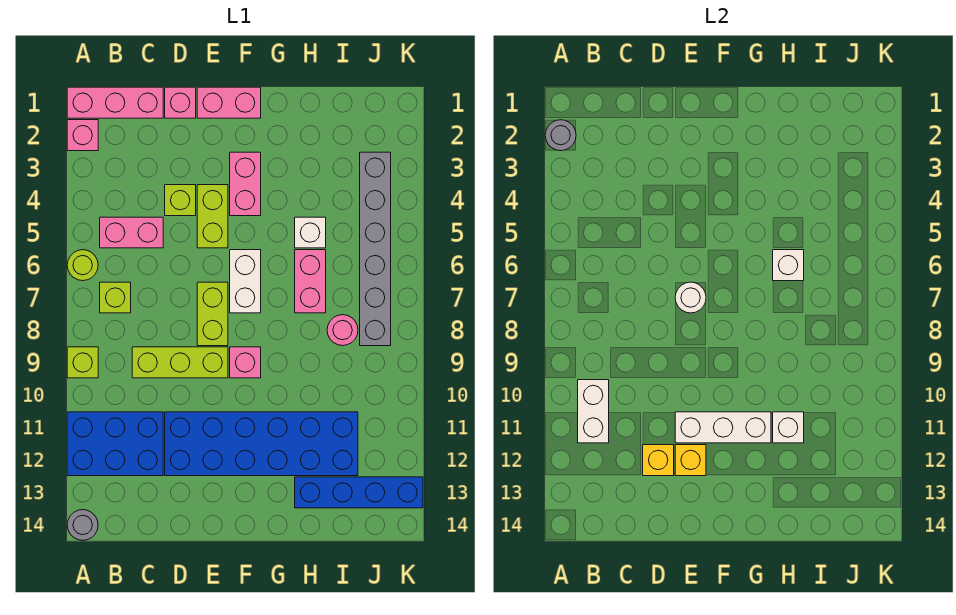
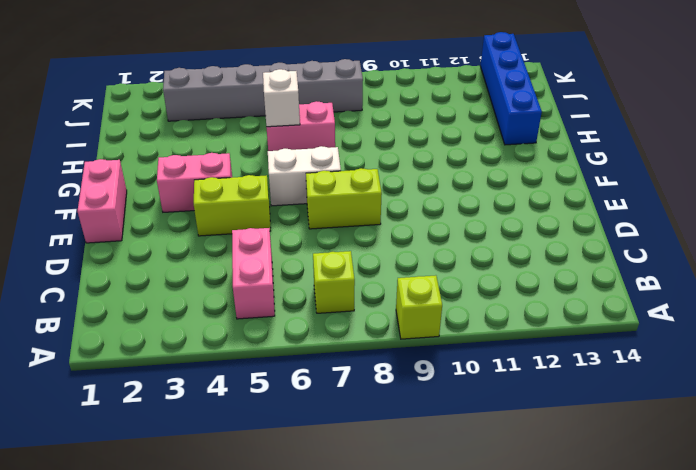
none -> pink 1x3 brick [67,87,163,118]
none -> pink 1x1 brick [67,120,98,151]
none -> lime 1x1 round brick [67,250,98,281]
none -> blue 2x3 brick [67,412,163,476]

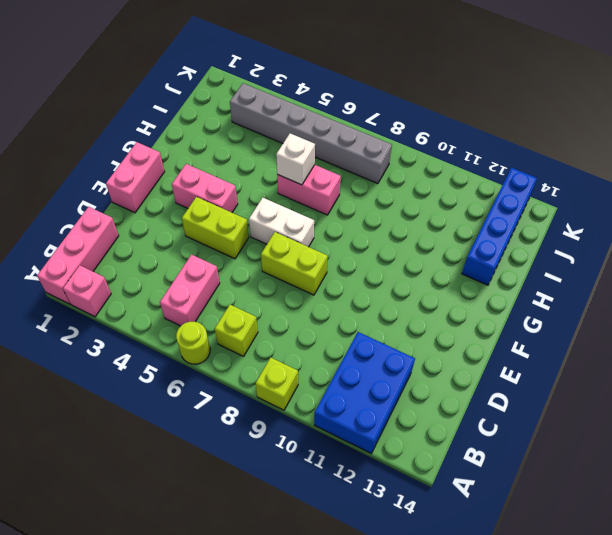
none -> grey 1x1 round brick [67,510,98,540]
none -> lime 1x3 brick [132,347,228,378]
none -> pink 1x1 brick [165,87,196,118]
none -> lime 1x1 brick [165,185,196,216]

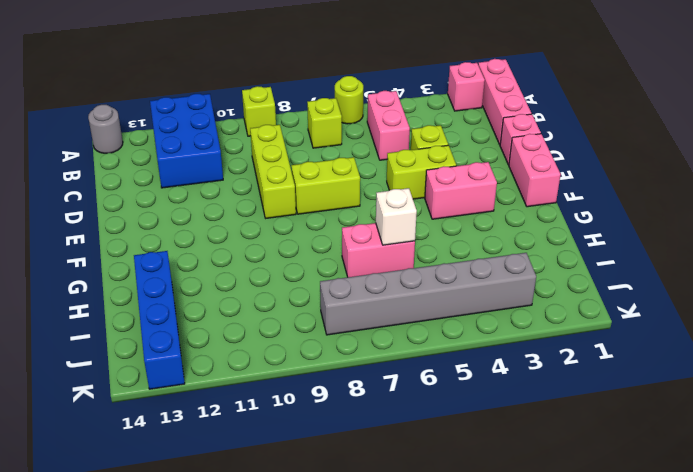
none -> blue 2x6 brick [165,412,358,476]
none -> white 1x2 brick [230,250,261,313]
none -> pink 1x1 brick [230,347,261,378]
none -> white 1x1 brick [295,217,326,248]

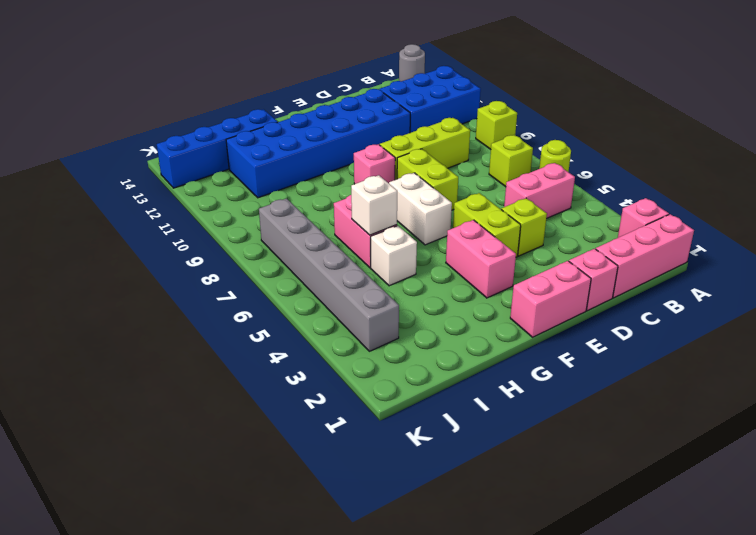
none -> pink 1x1 round brick [327,315,358,346]
none -> grey 1x1 round brick [545,120,576,151]
none -> white 1x2 brick [578,380,609,443]
none -> yellow 1x1 brick [643,445,674,476]

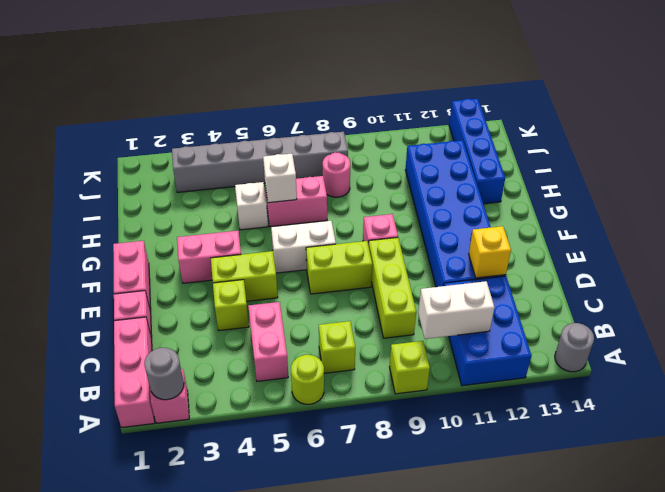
none -> white 1x1 round brick [675,282,706,313]
none -> white 1x3 brick [675,412,771,443]
none -> yellow 1x1 brick [675,445,706,476]
none -> white 1x1 brick [773,412,804,443]

